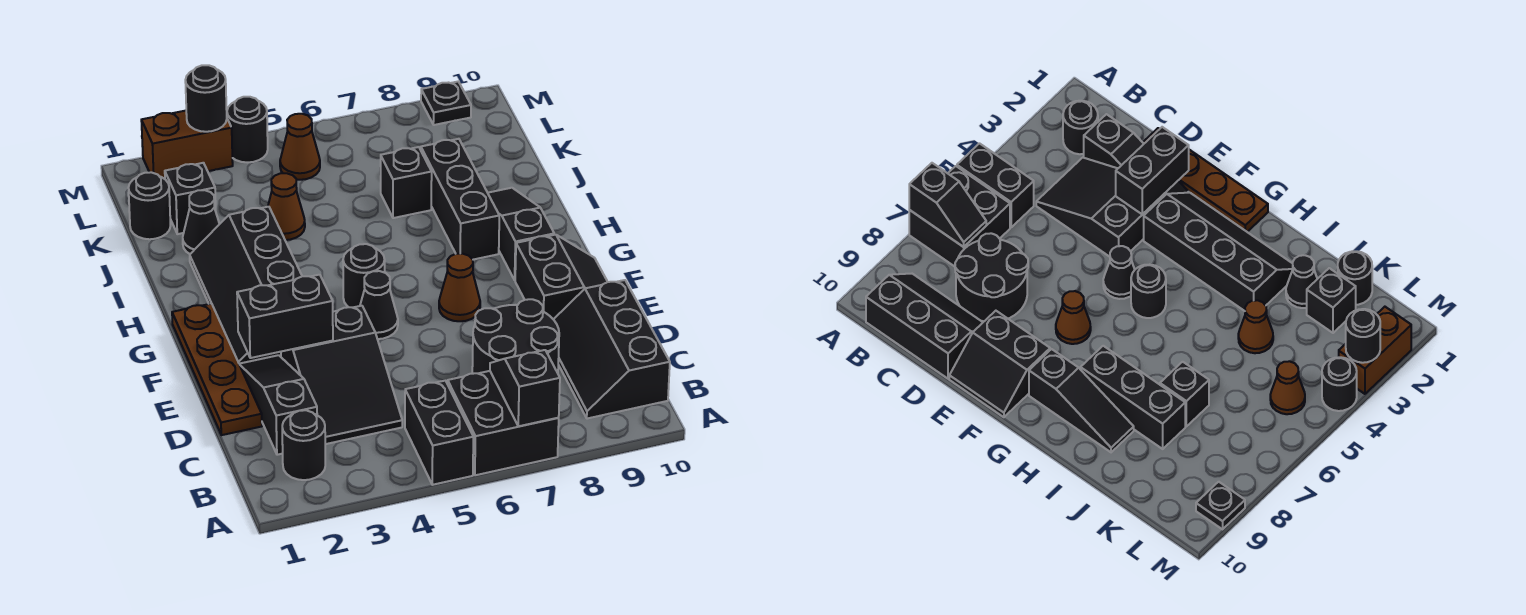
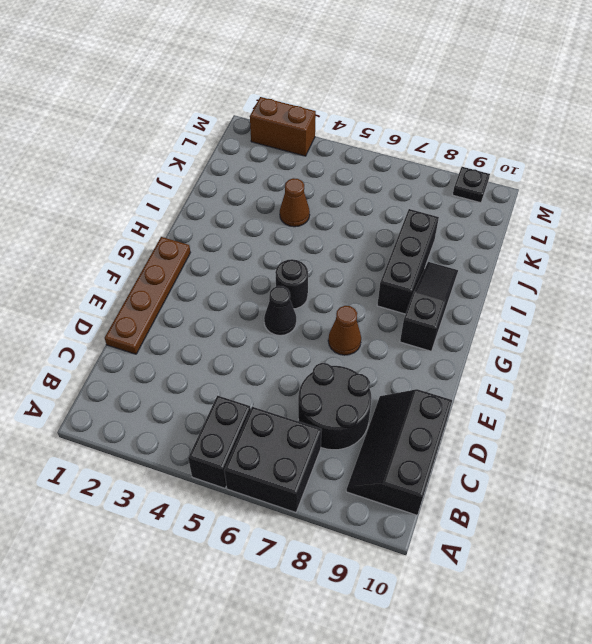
none -> black 1x1 round brick [282,410,325,480]
none -> black 1x3 slope [240,355,317,455]
none -> black 2x3 slope [281,306,402,444]

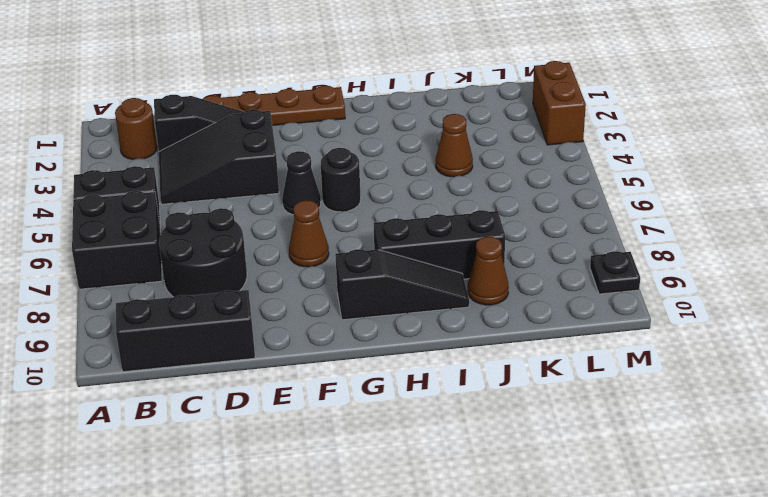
brown 1x1 round brick [115,98,157,160] -> black 1x1 round brick [282,410,325,480]
brown 1x1 cone [468,237,509,305] -> brown 1x1 cone moved to [280,114,320,180]
none -> black 2x2 slope [515,235,607,319]
none -> black 2x4 slope [190,207,302,364]
none -> black 1x1 cone [183,190,219,254]

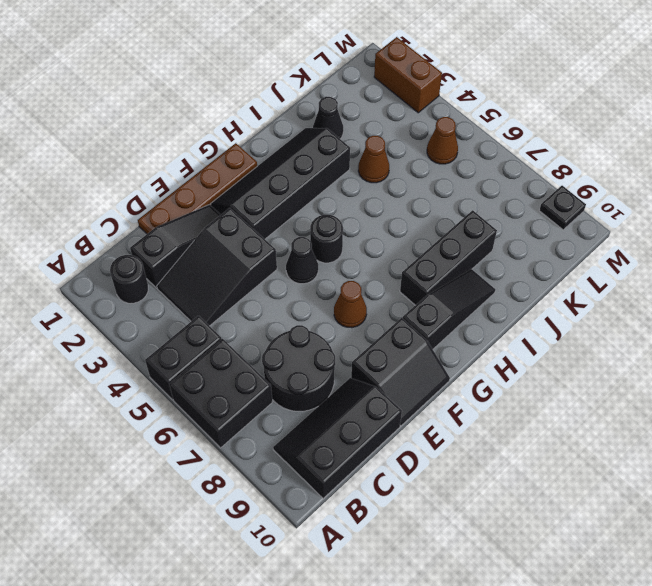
none -> black 1x1 brick [381,147,432,218]
none -> black 1x1 round brick [128,172,171,239]
none -> black 1x1 brick [165,163,216,234]

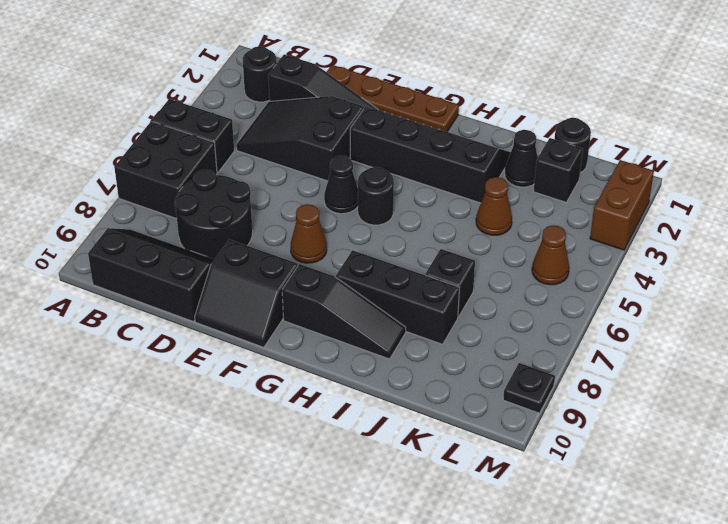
none -> black 1x1 round brick [227,97,268,163]
none -> black 1x2 slope [490,350,560,426]
none -> black 1x2 brick [237,275,333,358]

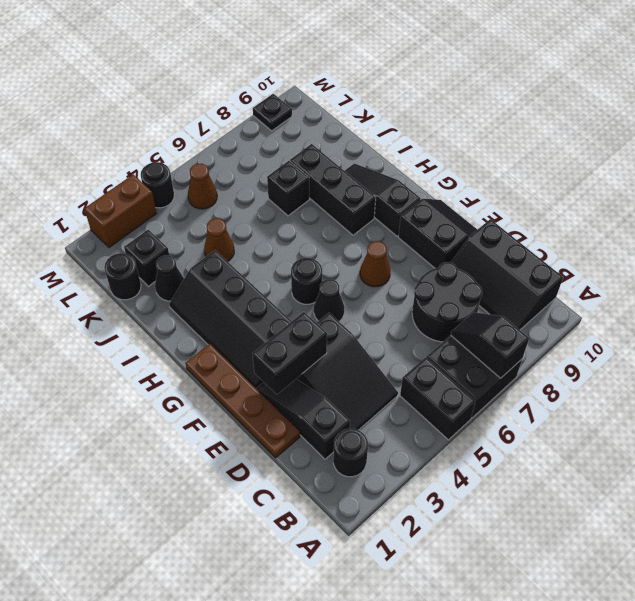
none -> black 1x1 round brick [185,65,227,132]

